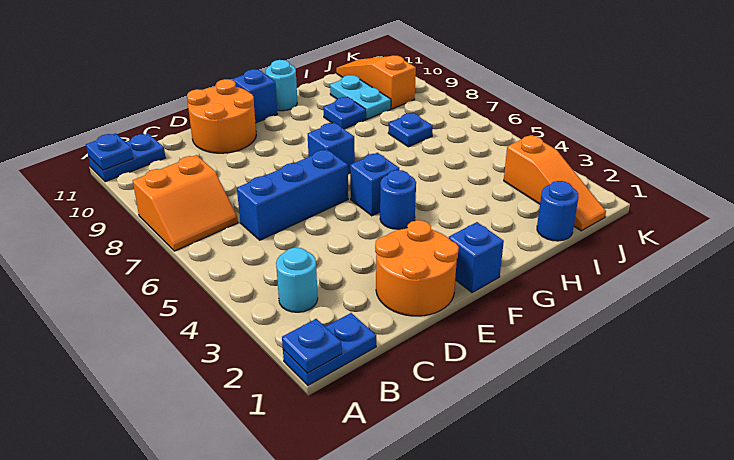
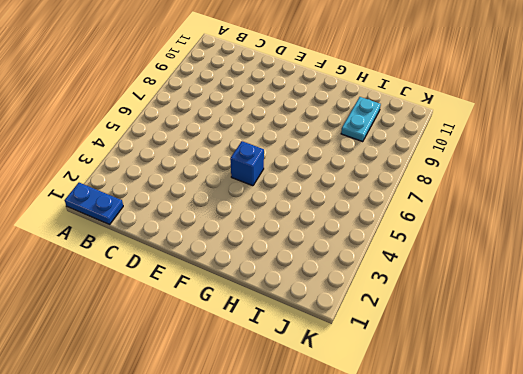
none -> orange 2x2 slope [133,155,238,251]
none -> blue 1x2 plate [88,134,165,182]
none -> cyan 1x1 round brick [276,248,318,312]

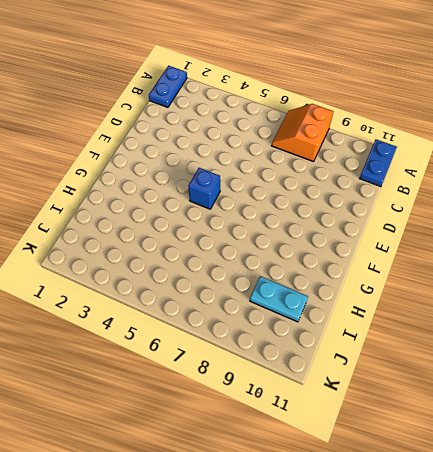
none -> cyan 1x1 round brick [276,248,318,312]
none -> blue 1x3 brick [237,149,348,240]
none -> orange 2x2 round brick [375,220,459,316]

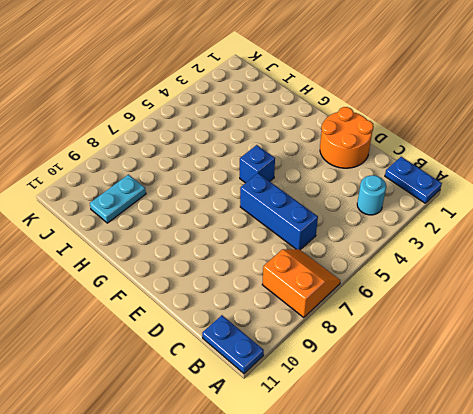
none -> orange 2x2 round brick [187,79,256,153]
none -> blue 1x1 brick [449,222,504,293]
none -> blue 1x1 round brick [380,170,416,229]

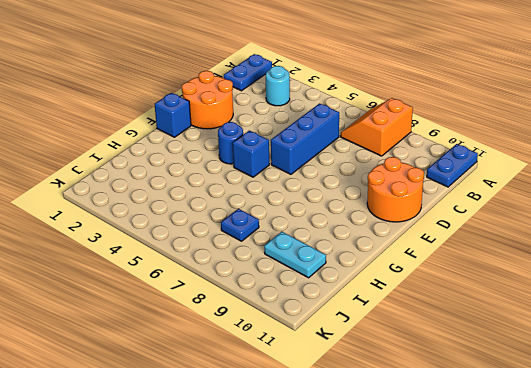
none -> blue 1x1 brick [308,123,355,174]
none -> blue 1x1 brick [233,69,277,123]
none -> cyan 1x1 round brick [266,60,297,111]

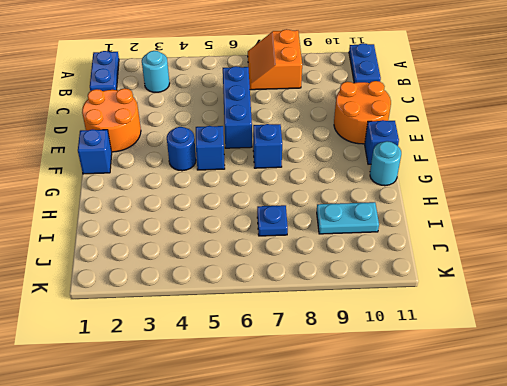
none -> blue 1x1 plate [323,97,366,129]
none -> blue 1x1 round brick [537,181,578,241]
none -> orange 1x3 slope [504,135,606,231]

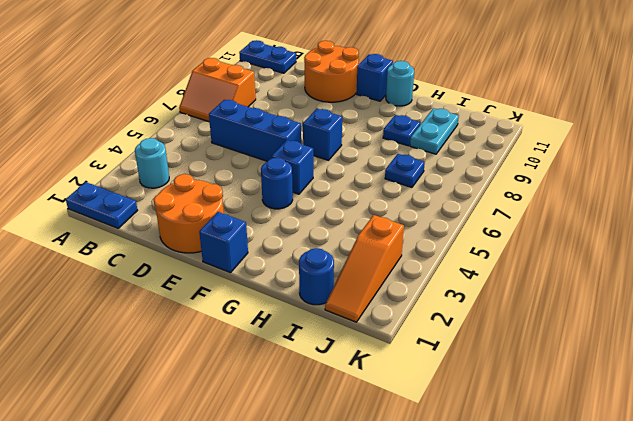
none -> orange 1x3 slope [336,55,416,109]
none -> blue 1x1 plate [282,319,342,373]
none -> blue 1x1 plate [86,133,133,170]

